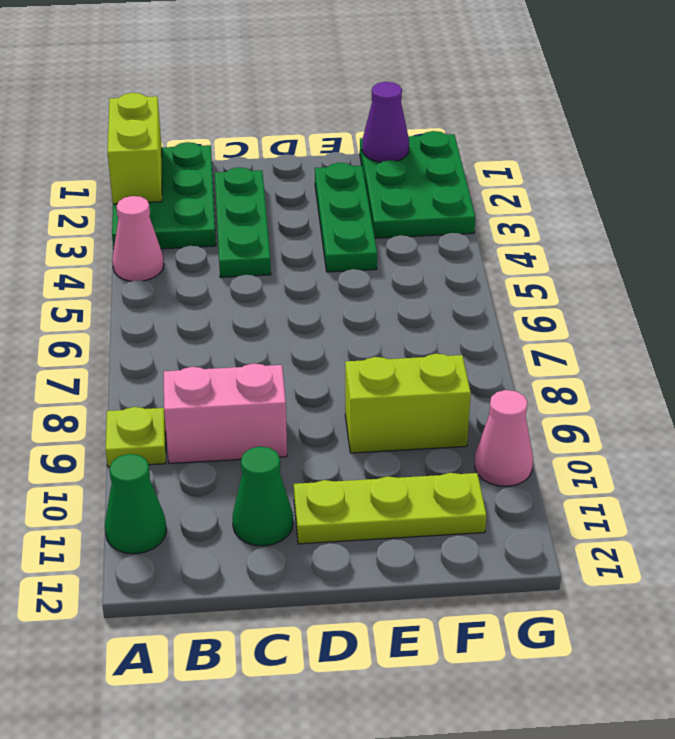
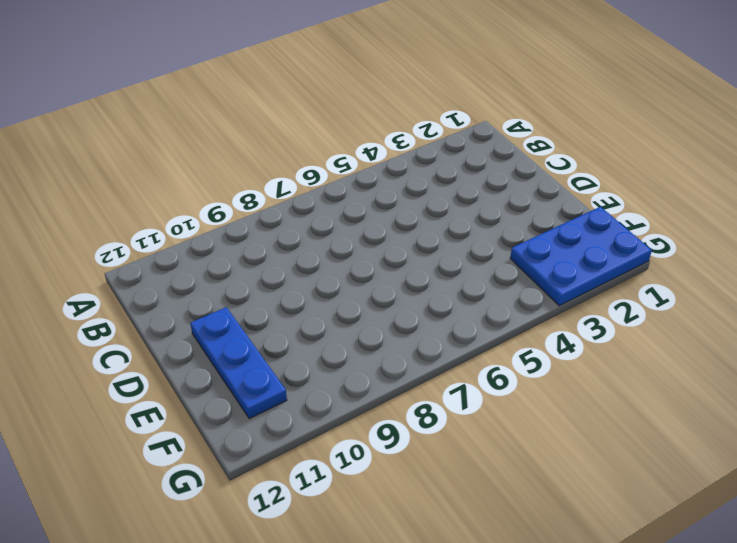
blue 1x3 plate [190,307,287,419] -> lime 1x3 plate [294,473,486,544]
blue 2x3 plate [510,207,652,306] -> green 2x3 plate [360,131,475,238]
none -> green 2x3 plate [112,142,216,249]
none -> pink 1x1 cone [112,196,164,281]
none -> lime 1x1 plate [106,407,166,467]

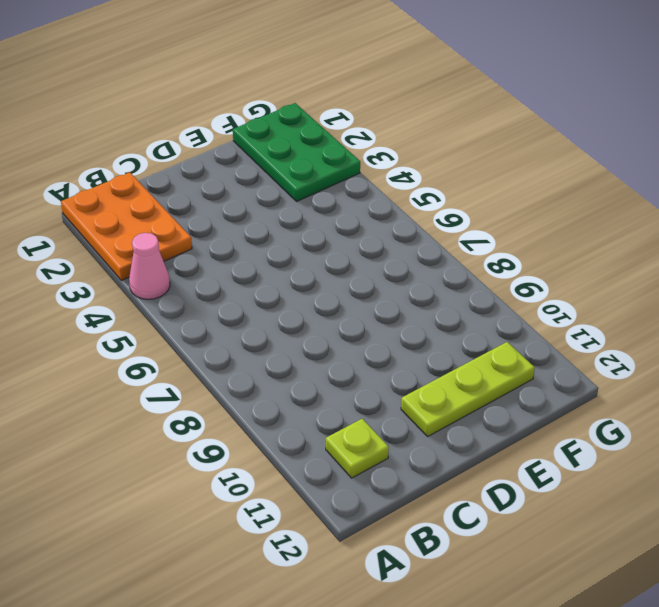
orange 2x3 plate [61,172,192,281] -> green 2x3 plate [112,142,216,249]
lime 1x1 plate [326,419,389,478] -> lime 1x1 plate moved to [106,407,166,467]
none -> green 1x1 cone [105,454,166,554]
none -> pink 1x2 brick [164,363,287,463]
none -> green 1x3 plate [215,167,271,277]

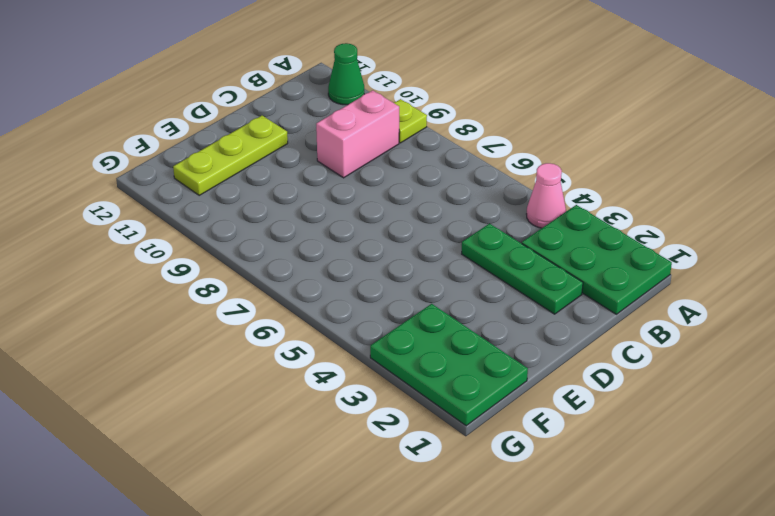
none -> green 1x1 cone [232,446,293,546]
none -> green 1x3 plate [315,163,377,272]
none -> lime 1x2 brick [345,354,471,453]

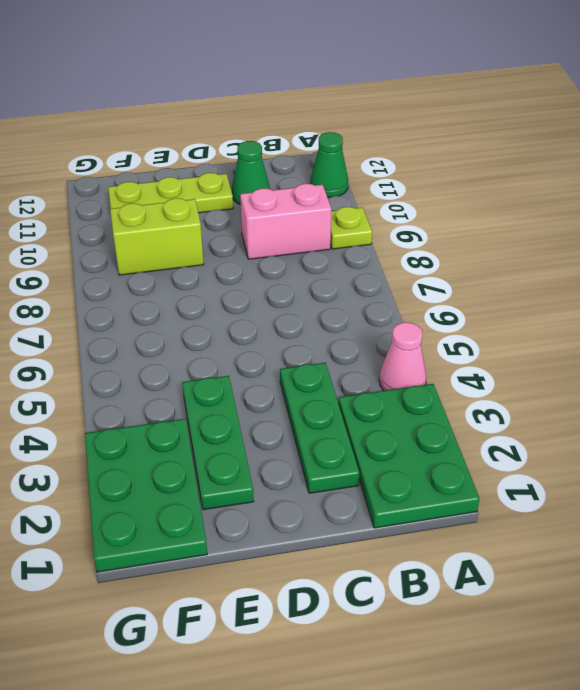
none -> pink 1x1 cone [475,390,533,486]
none -> lime 1x2 brick [107,93,162,204]
none -> purple 1x1 cone [362,82,409,162]

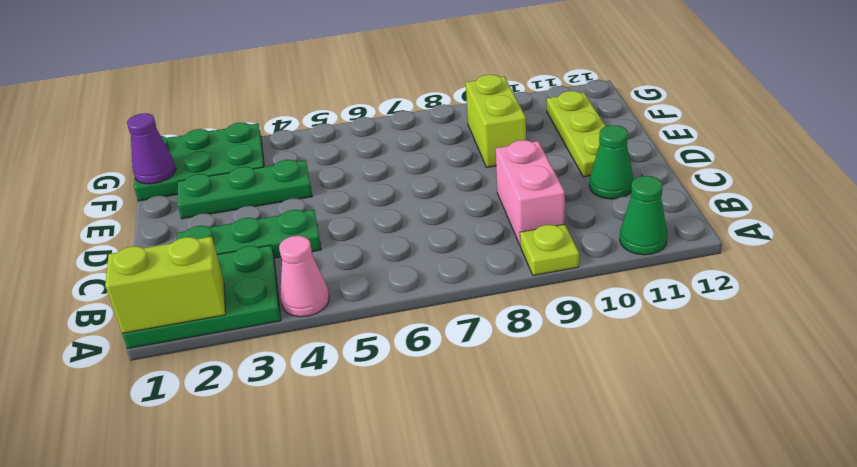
none -> pink 1x1 cone [475,390,533,486]

